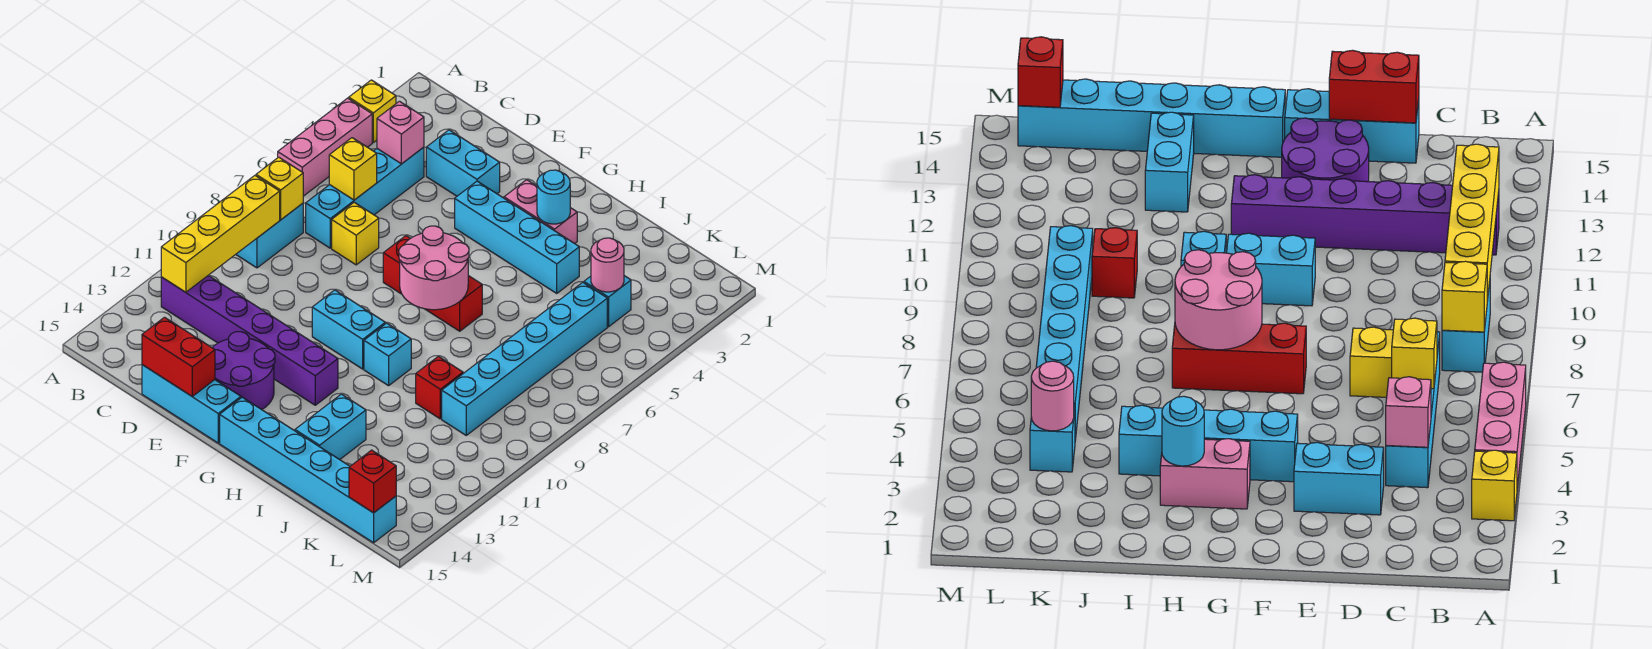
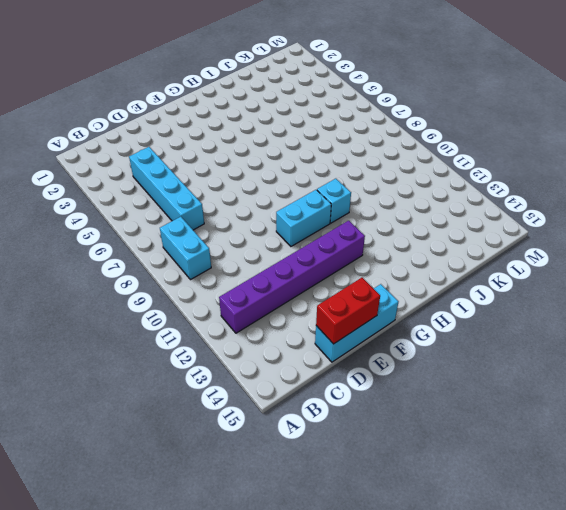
none -> yellow 1x1 brick [349,80,396,142]
none -> pink 1x3 brick [278,98,372,196]
none -> cyan 1x2 brick [426,130,500,196]

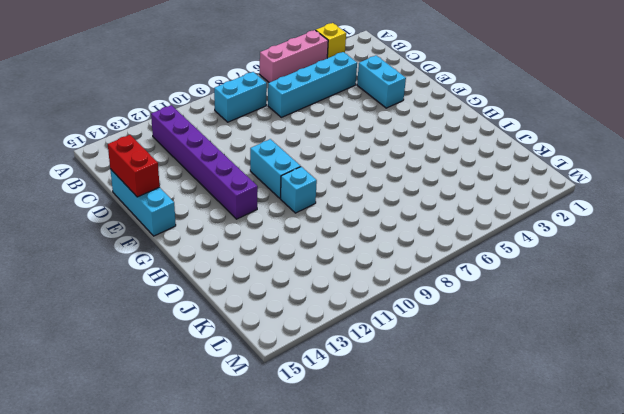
none -> yellow 1x1 brick [332,202,379,265]
none -> purple 2x2 round brick [212,332,275,410]
none -> cyan 1x4 brick [455,181,579,293]

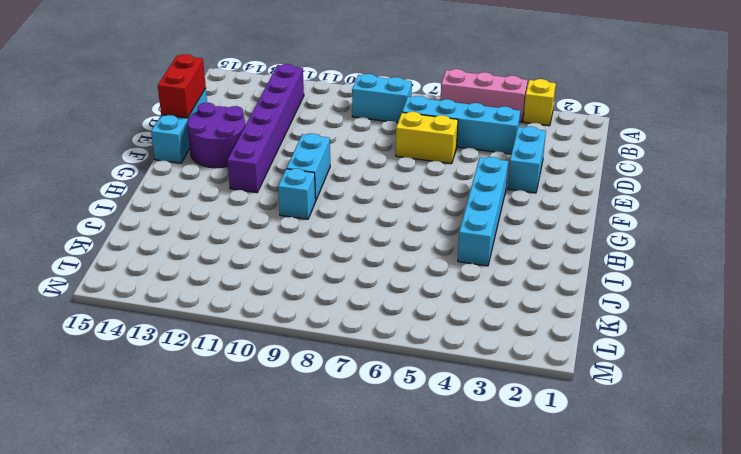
yellow 1x2 brick [396,112,458,164] -> yellow 1x1 brick [332,202,379,265]
none -> red 1x3 brick [383,236,482,331]
none -> pink 1x2 brick [504,180,577,244]
none -> cyan 1x6 brick [220,397,396,543]

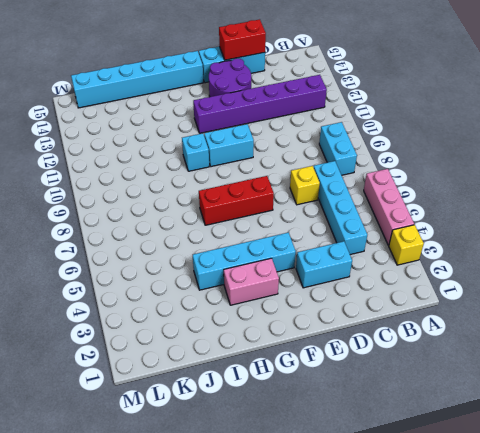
none -> cyan 1x2 brick [295,394,366,460]
none -> red 1x1 brick [416,356,463,419]
none -> cyan 1x1 brick [584,276,631,327]

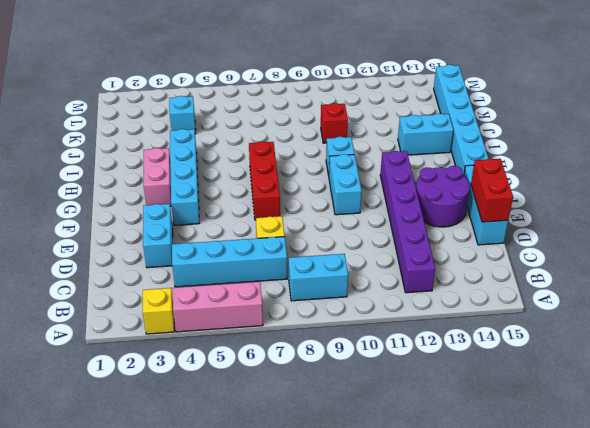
none -> cyan 1x6 brick [442,282,607,435]
none -> yellow 1x1 brick [256,157,303,220]
none -> yellow 1x4 brick [161,176,280,292]

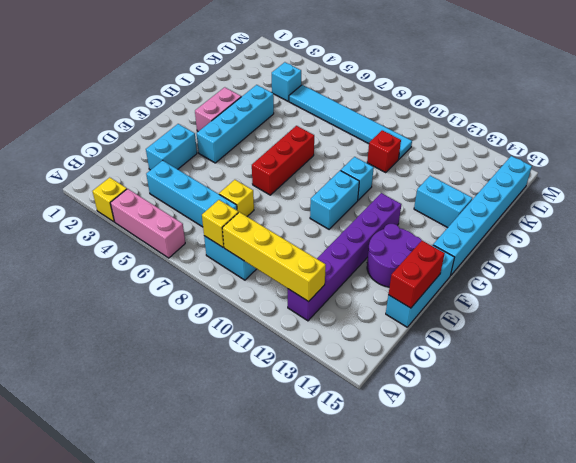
cyan 1x6 tile [289,85,412,159] -> cyan 1x6 brick [442,282,607,435]
none -> pink 1x1 brick [377,101,424,164]
none -> yellow 1x1 brick [329,138,377,200]
none -> pink 2x2 round brick [399,226,469,310]

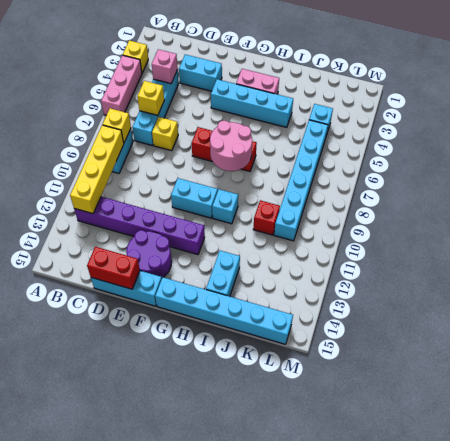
none -> cyan 1x1 round brick [537,170,570,224]
none -> pink 1x1 round brick [591,238,624,292]
none -> red 1x1 brick [349,450,396,513]

